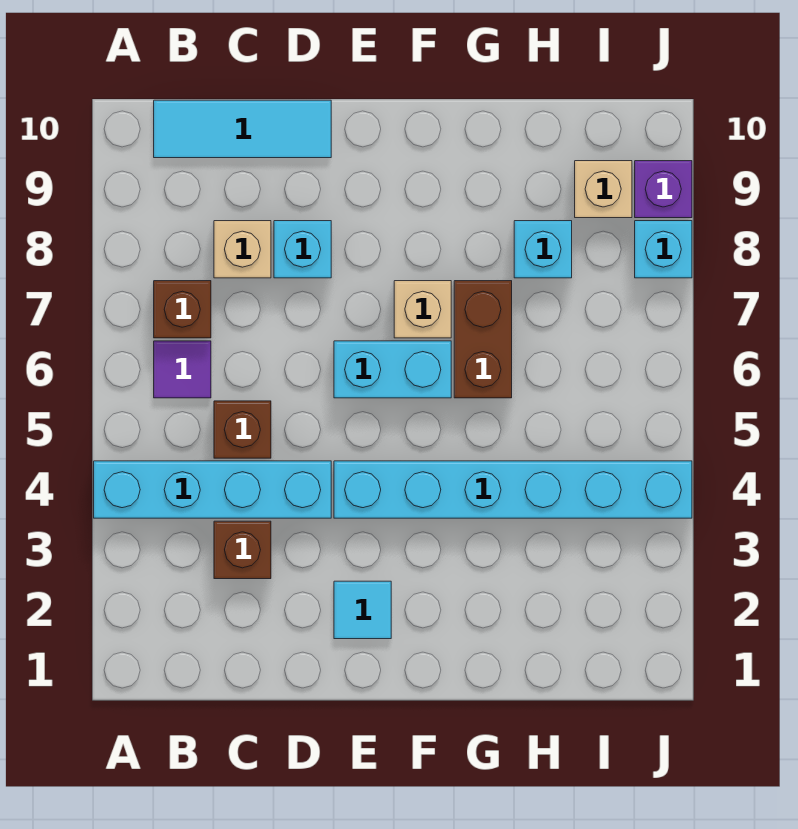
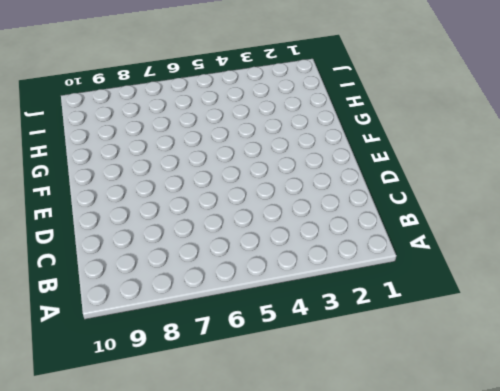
none -> cyan 1x4 brick [94,461,331,518]
none -> purple 1x1 tile [154,341,211,398]
none -> brown 1x1 brick [154,281,211,338]

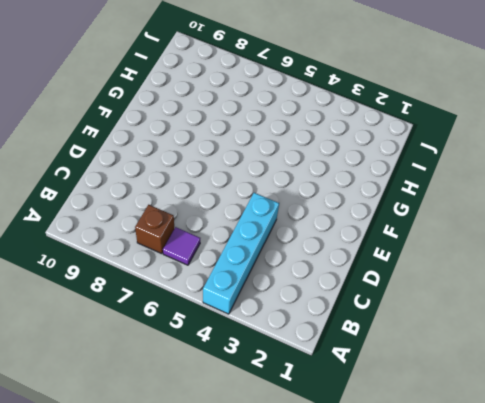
none -> cyan 1x3 tile [154,100,331,158]
none -> brown 1x1 brick [214,521,271,579]
none -> brown 1x1 brick [214,401,271,458]

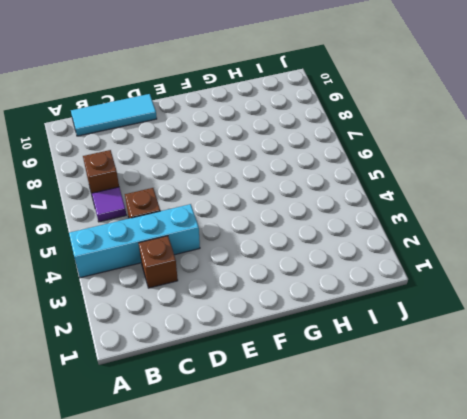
none -> tan 1x1 brick [214,221,271,278]
none -> cyan 1x1 brick [274,221,331,278]
none -> cyan 1x1 tile [334,581,391,639]

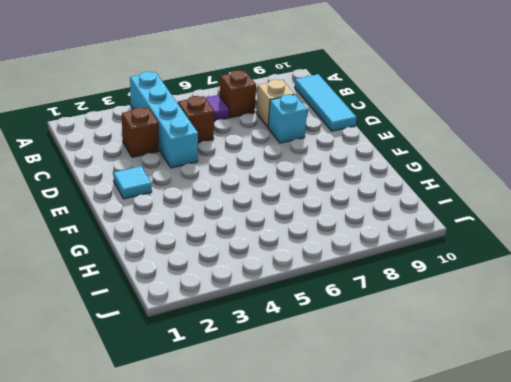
none -> cyan 1x6 brick [334,461,692,518]
none -> cyan 1x2 brick [334,341,451,398]
none -> tan 1x1 brick [394,281,451,338]

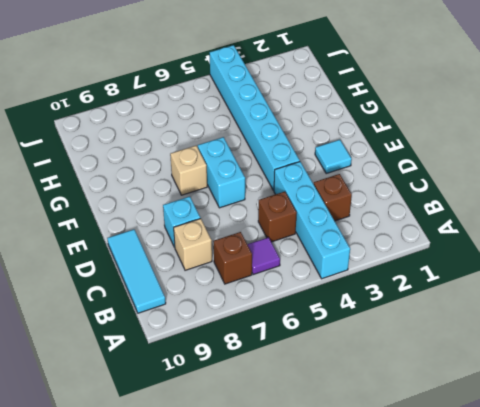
none -> brown 1x2 brick [454,281,512,398]
none -> cyan 1x1 brick [514,221,572,278]
none -> tan 1x1 brick [575,161,632,218]

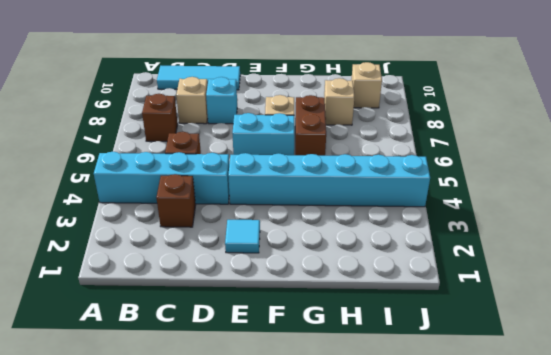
tan 1x1 brick [324,78,354,125] -> cyan 1x1 brick [514,221,572,278]
none -> purple 1x1 tile [154,341,211,398]
none -> cyan 1x1 brick [635,221,692,278]
none -> purple 1x1 brick [635,161,692,218]

